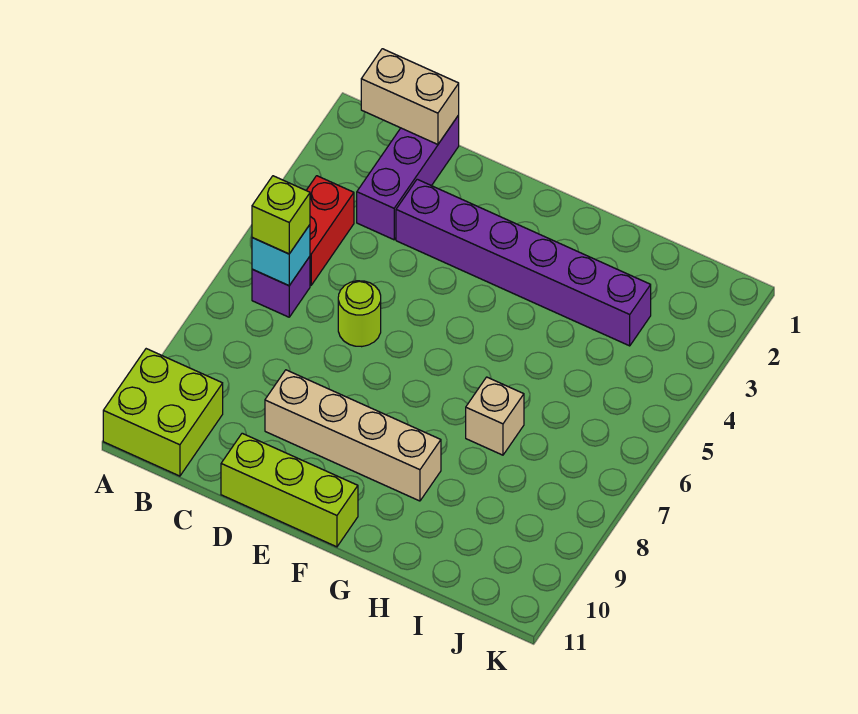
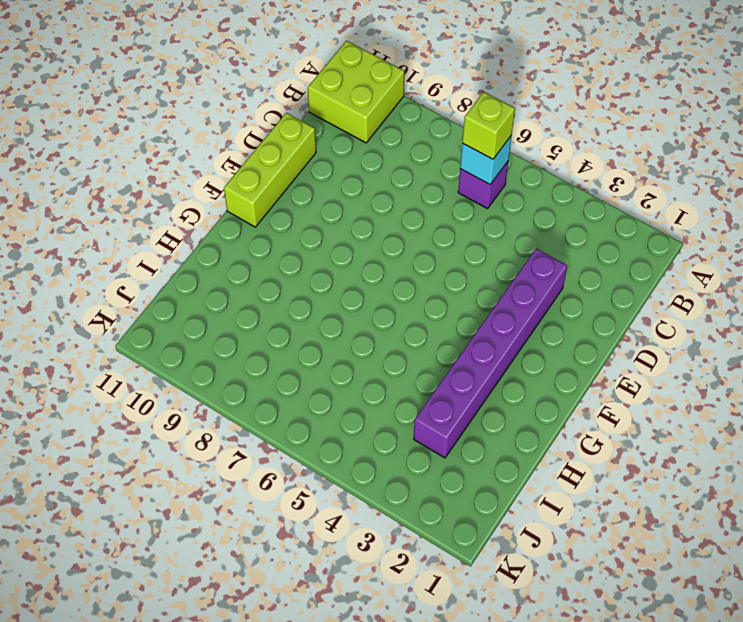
none -> red 1x2 brick [306,176,354,285]
none -> purple 1x3 brick [357,115,459,240]
none -> lime 1x1 round brick [338,281,381,347]

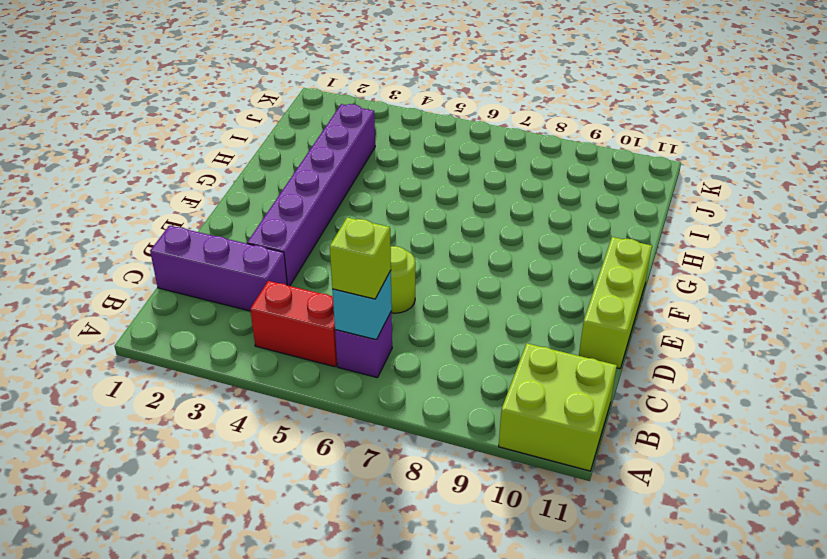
none -> tan 1x4 brick [265,370,441,501]
none -> tan 1x1 brick [466,377,524,455]
none -> tan 1x2 brick [361,49,459,144]

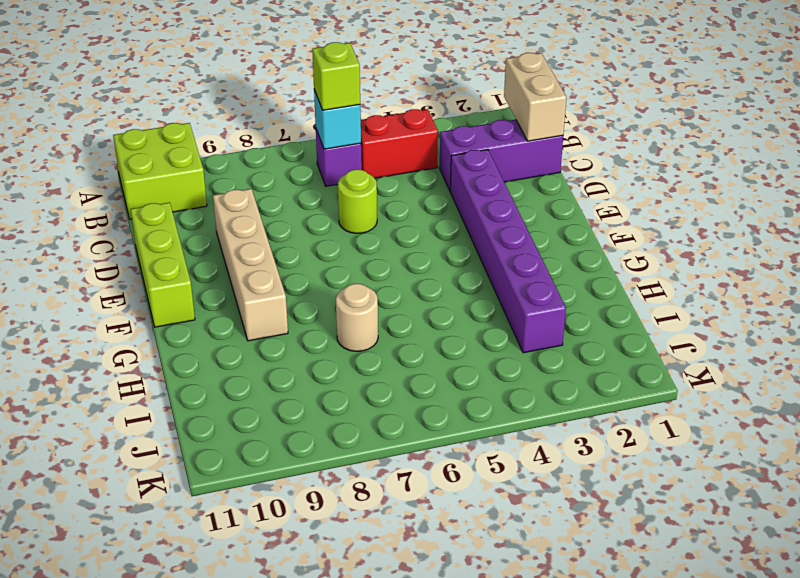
tan 1x1 round brick [336,284,378,351] -> tan 1x1 brick [466,377,524,455]

